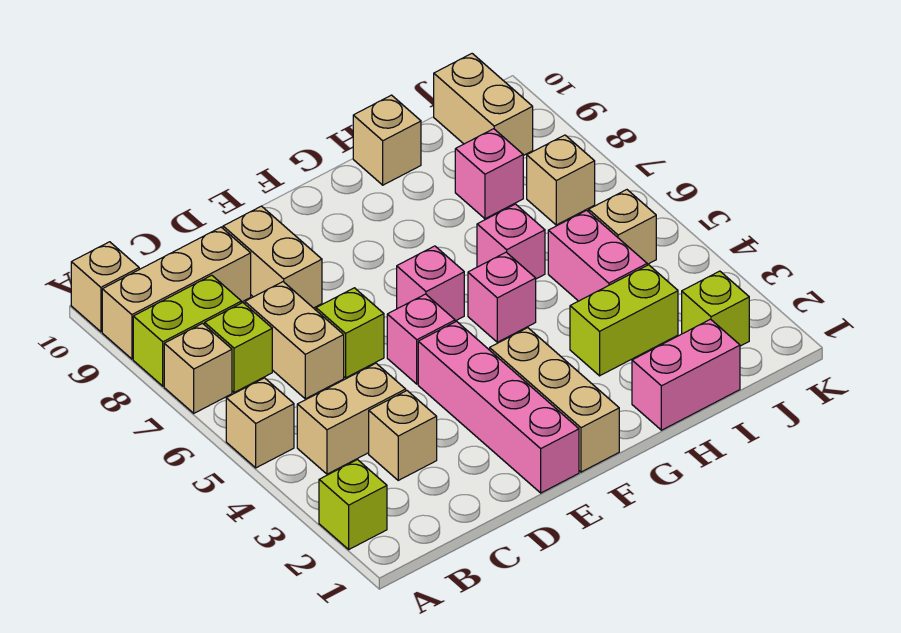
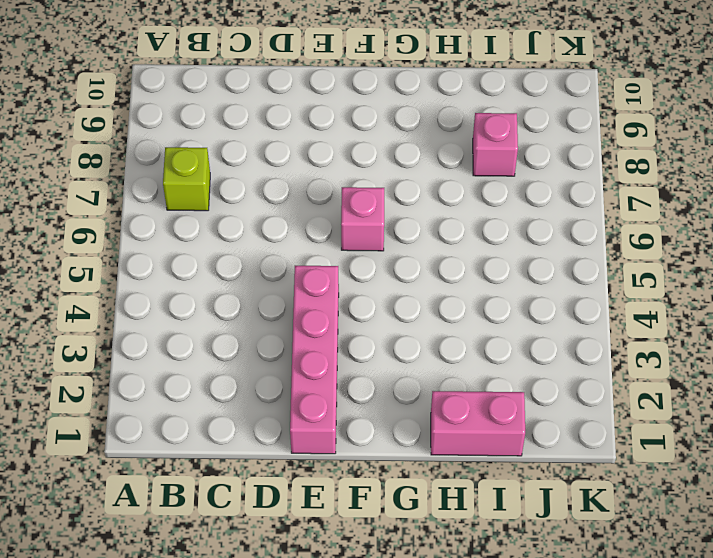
none -> lime 1x1 brick [319,460,387,549]
none -> tan 1x1 brick [226,378,294,468]
none -> tan 1x1 brick [164,324,232,413]

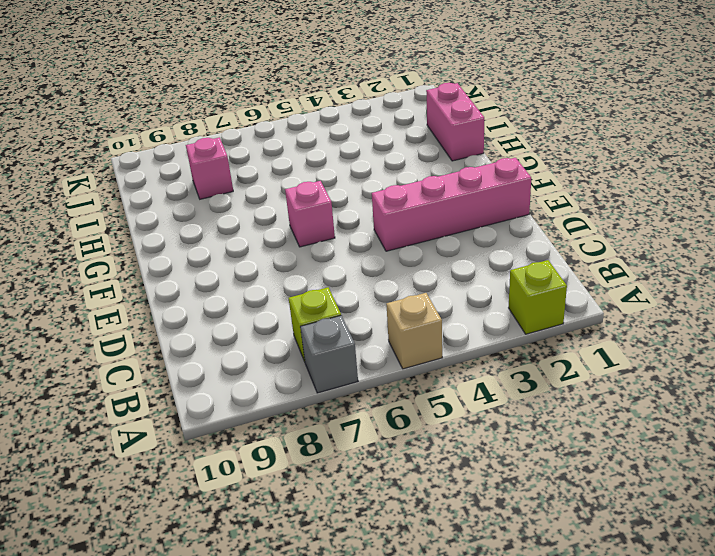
grey 1x1 brick [301,315,358,393] -> tan 1x1 brick [164,324,232,413]
none -> lime 1x2 brick [133,275,241,386]
none -> tan 1x3 brick [102,227,251,359]
none -> tan 1x1 brick [71,242,139,332]

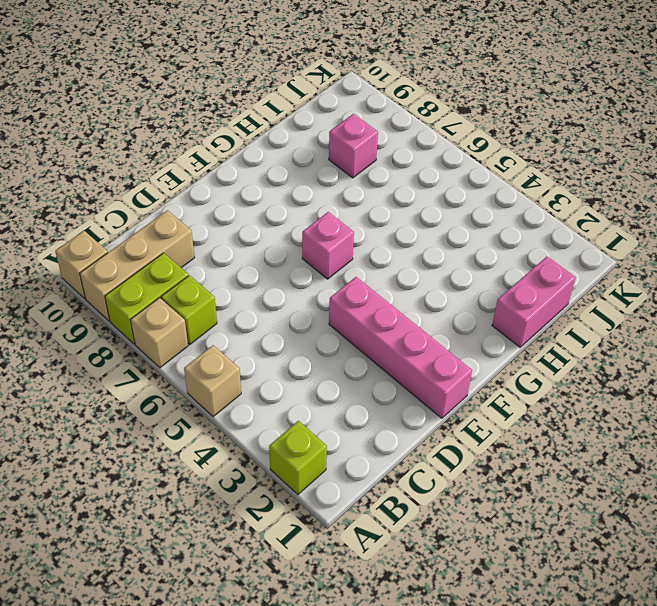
none -> tan 1x2 brick [297,363,406,474]
none -> tan 1x1 brick [369,391,437,480]
none -> tan 1x2 brick [245,282,344,399]

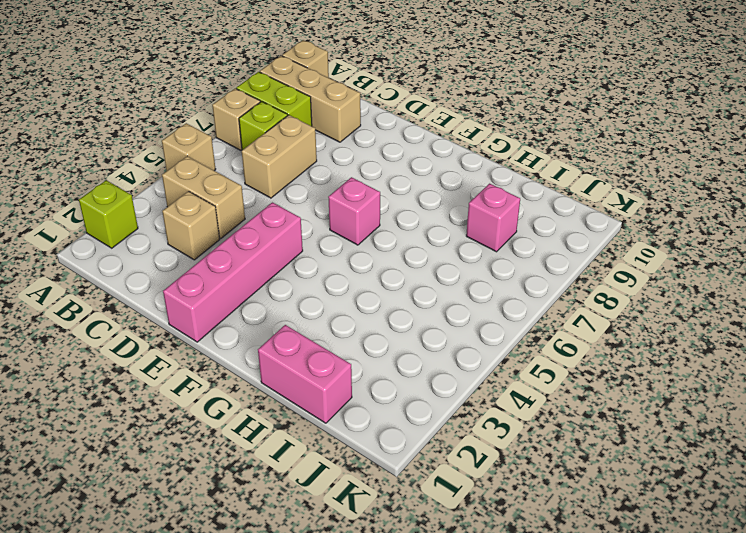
none -> lime 1x1 brick [316,288,384,378]
none -> tan 1x2 brick [223,206,322,308]
none -> pink 1x1 brick [387,294,455,384]

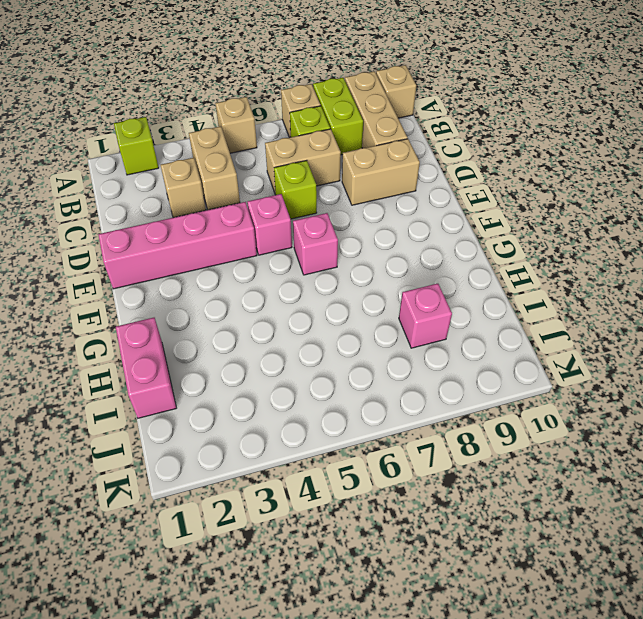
none -> tan 1x3 brick [490,328,619,472]
none -> pink 1x1 brick [468,252,536,342]
none -> lime 1x2 brick [570,265,678,376]

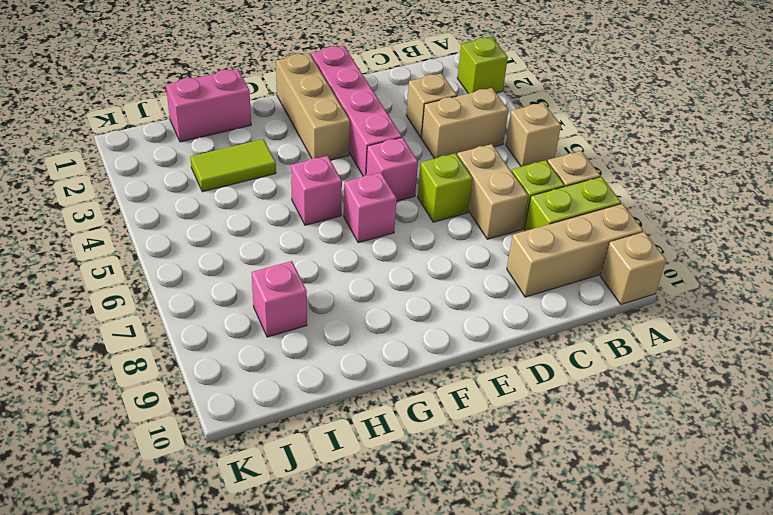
lime 1x2 tile [190,139,276,192] -> lime 1x2 brick [570,265,678,376]
none -> tan 1x2 brick [223,206,322,308]
none -> pink 1x1 brick [477,204,545,279]
none -> tan 1x1 brick [353,95,421,185]

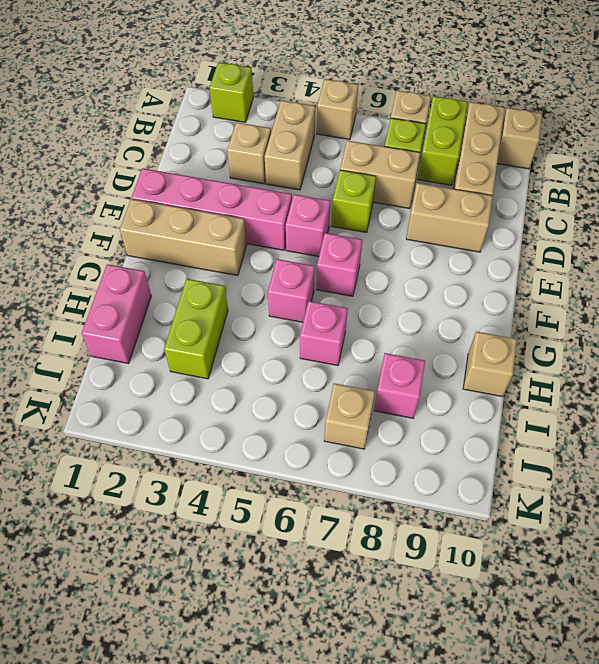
none -> pink 1x2 brick [548,210,647,301]
none -> lime 1x1 brick [682,271,749,346]
none -> tan 1x1 brick [589,190,656,264]

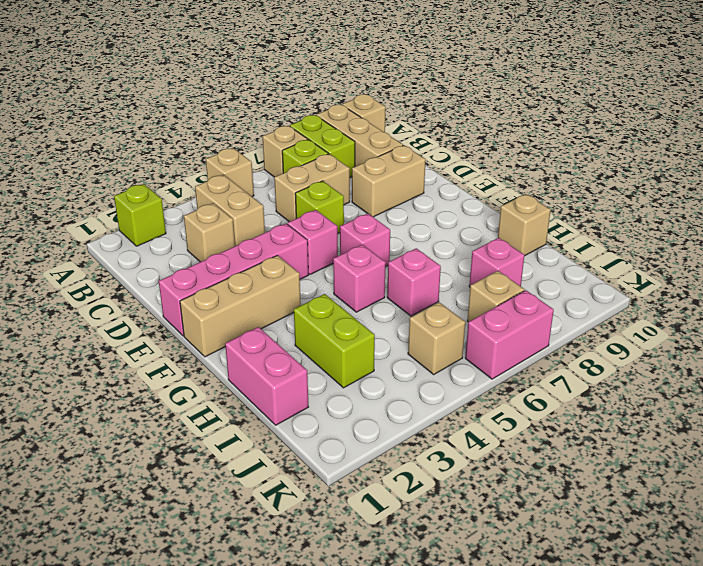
pink 1x2 brick [465,290,554,379] -> pink 1x2 brick moved to [548,210,647,301]
none -> lime 1x1 brick [682,271,749,346]
none -> tan 1x2 brick [434,54,533,156]

